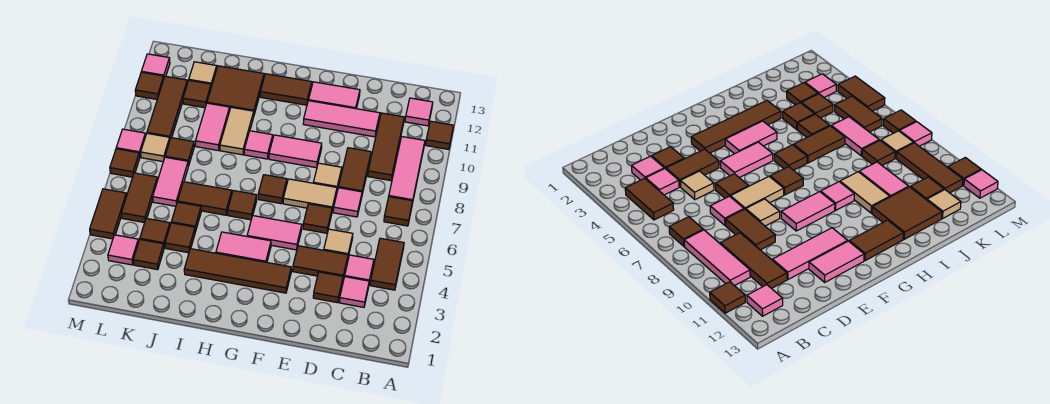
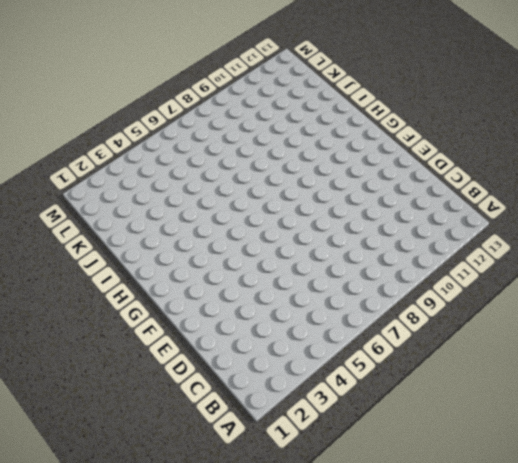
none -> brown 1x1 tile [426,121,453,149]
none -> brown 1x2 tile [370,238,404,290]
none -> brown 1x1 tile [384,197,413,226]
none -> pink 1x3 tile [389,137,425,204]

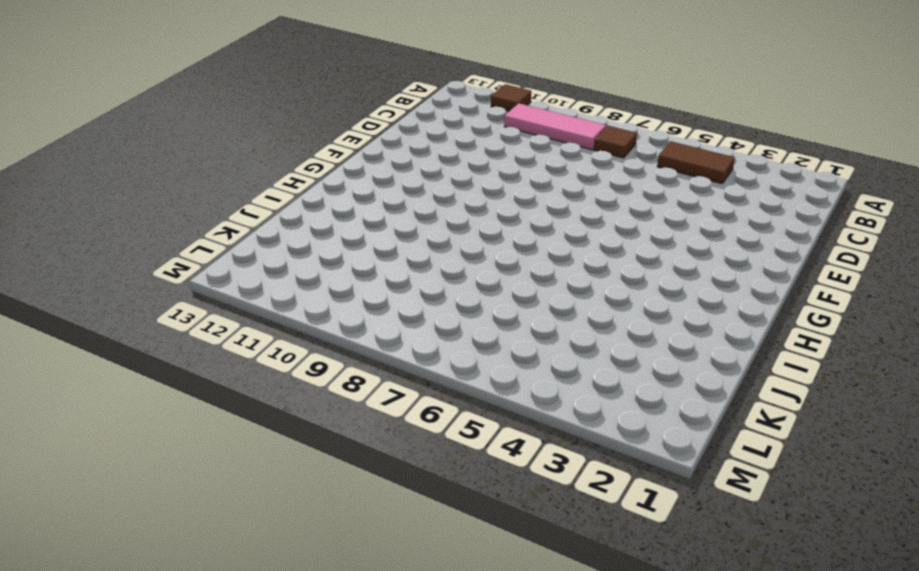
none -> pink 1x1 tile [405,98,433,126]
none -> pink 1x1 tile [339,277,369,307]
none -> pink 1x1 tile [345,255,374,283]
none -> brown 1x3 tile [368,113,404,181]

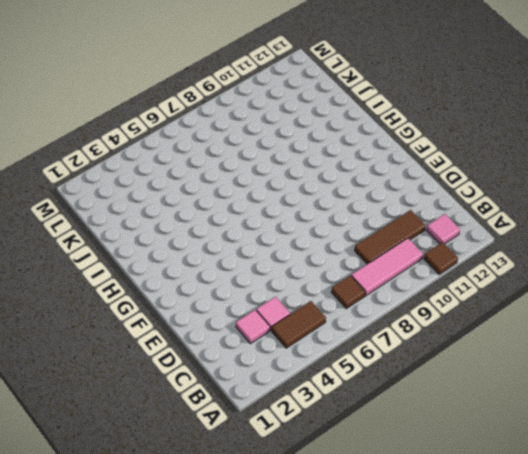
none -> brown 1x1 tile [313,272,343,303]
none -> brown 1x2 tile [293,246,348,279]
none -> tan 1x1 tile [324,229,353,257]
none -> pink 1x1 tile [333,188,362,217]

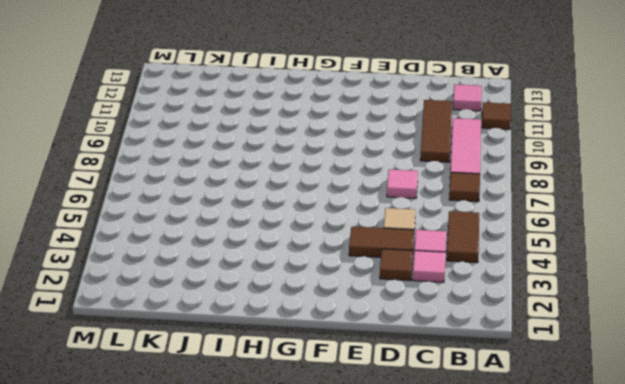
none -> brown 1x2 tile [338,148,371,194]
none -> pink 1x3 tile [303,101,380,137]
none -> brown 1x1 tile [303,204,332,233]
none -> tan 1x2 tile [283,179,337,211]

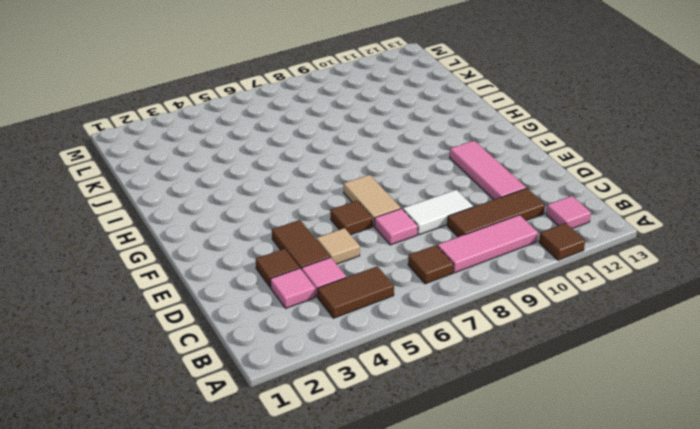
white 1x2 tile [403,190,473,235] -> brown 1x2 tile [338,148,371,194]
none -> tan 1x1 tile [313,163,342,190]
none -> pink 1x2 tile [308,82,360,109]
none -> brown 1x4 tile [184,249,291,293]
none -> pink 1x2 tile [247,216,302,250]

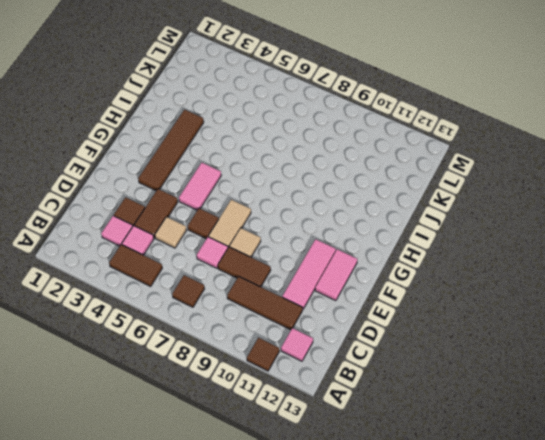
none -> pink 1x3 tile [389,137,425,204]
none -> pink 1x2 tile [269,135,322,168]
none -> pink 1x2 tile [216,232,271,262]
none -> brown 1x1 tile [258,175,287,204]

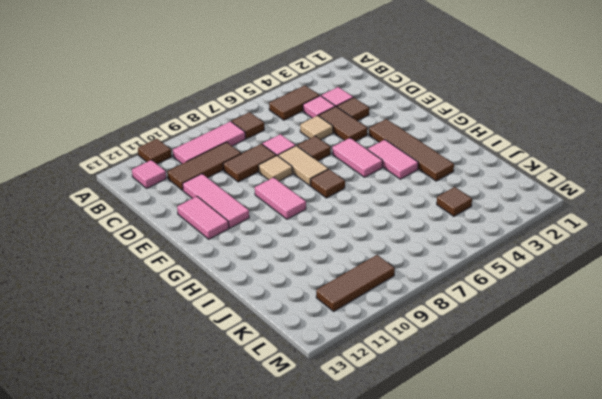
none -> brown 1x2 tile [260,74,312,105]
none -> brown 1x1 tile [228,191,257,220]
none -> pink 1x1 tile [244,131,273,159]
none -> brown 1x2 tile [178,182,232,215]

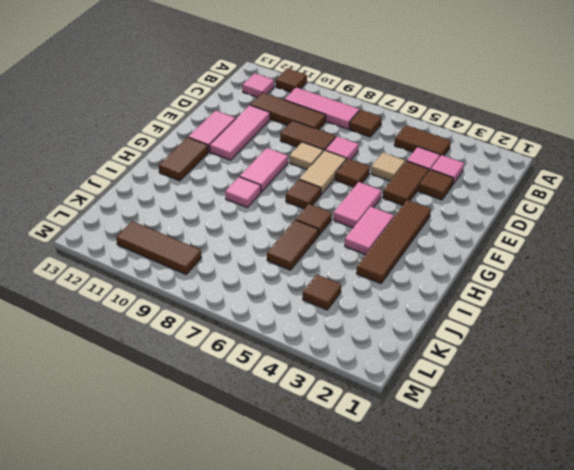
none -> tan 1x2 tile [220,107,254,155]
none -> brown 2x2 tile [207,66,264,114]
none -> brown 1x1 tile [165,223,195,253]
none -> brown 1x1 tile [171,202,201,231]

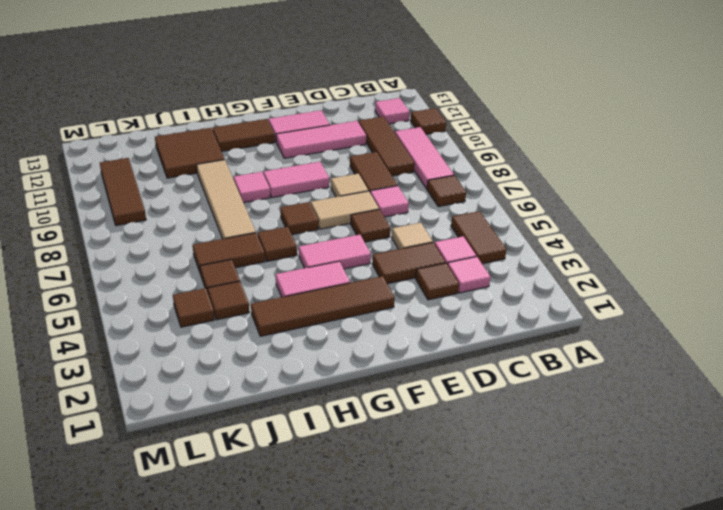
tan 1x4 tile [197,160,256,239] -> tan 1x2 tile [220,107,254,155]
none -> pink 1x2 tile [195,103,230,151]
none -> brown 1x1 tile [133,240,164,270]
none -> pink 1x2 tile [153,157,188,206]
none -> brown 1x1 tile [165,138,194,166]

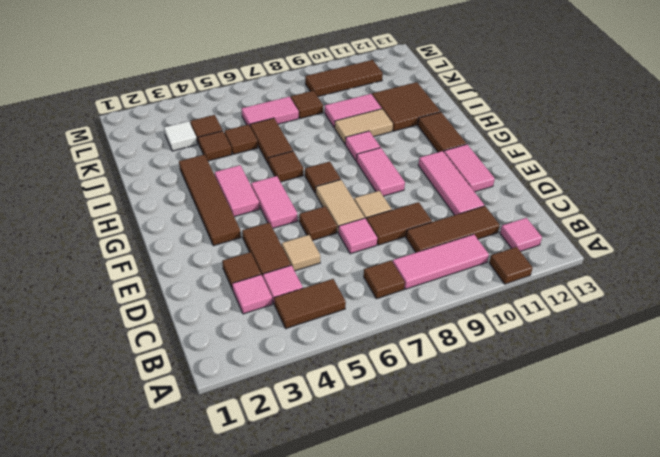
white 1x1 tile [164,121,197,151] -> brown 1x1 tile [133,240,164,270]
none -> brown 1x1 tile [183,80,211,108]
none -> tan 1x1 tile [189,62,217,87]
none -> pink 1x1 tile [108,235,139,265]
none -> brown 1x2 tile [121,173,158,223]

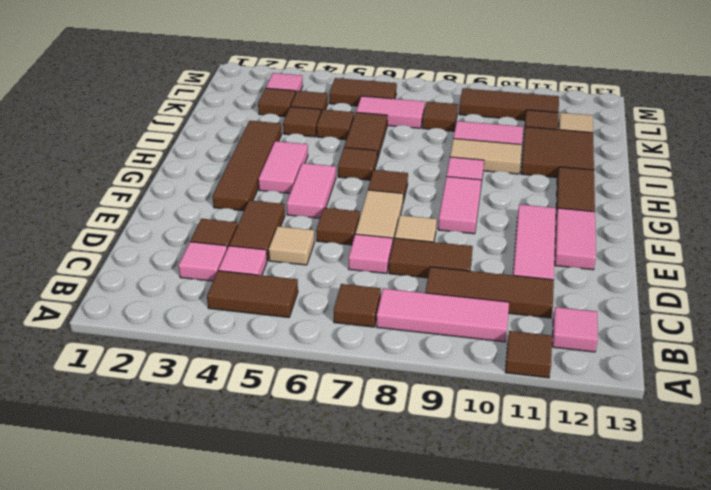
none -> tan 1x1 tile [141,133,170,162]
none -> brown 1x2 tile [90,189,127,239]
none -> brown 1x1 tile [110,149,140,177]
none -> pink 1x1 tile [116,129,146,156]

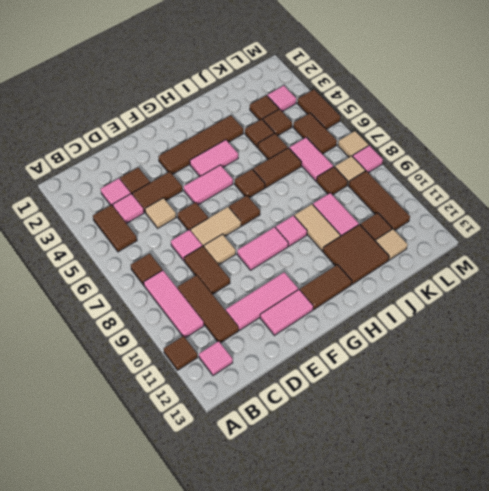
tan 1x1 tile [338,131,368,157] -> brown 1x1 tile [110,149,140,177]
none -> brown 1x1 tile [135,72,164,99]
none -> pink 1x1 tile [141,54,170,77]

